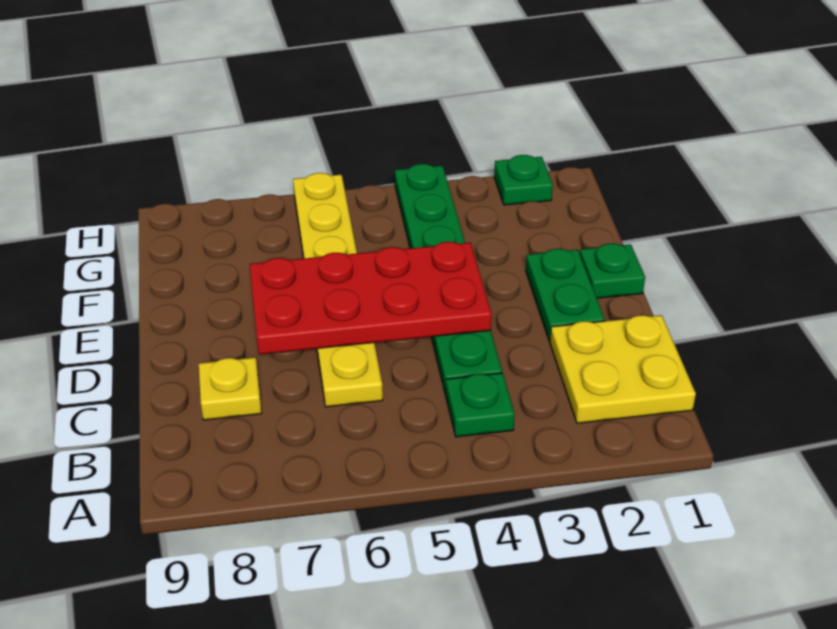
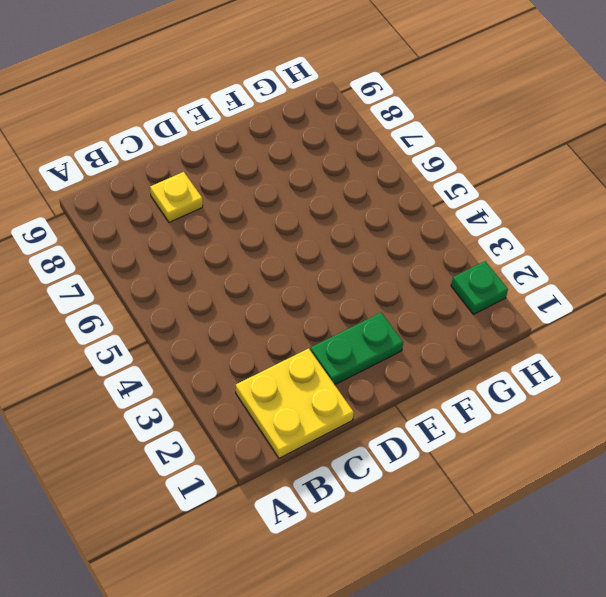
none -> green 1x1 plate [446,373,515,437]
none -> green 1x6 plate [395,164,502,394]

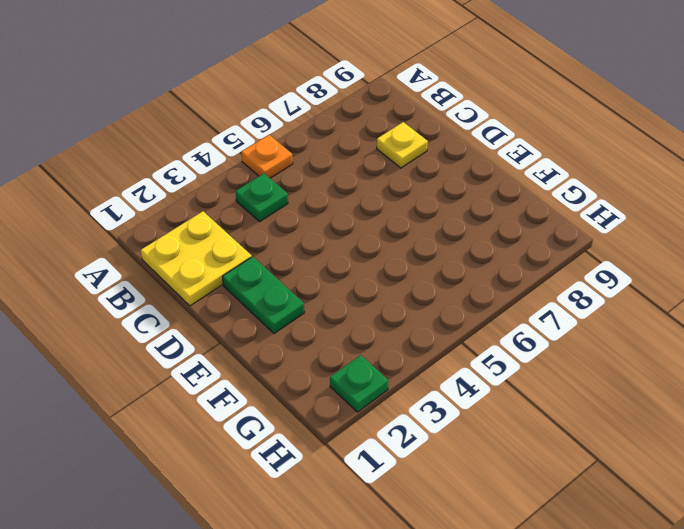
orange 1x1 plate [241,135,293,178] -> none
none -> green 1x6 plate [395,164,502,394]
none -> yellow 1x6 plate [293,173,383,407]

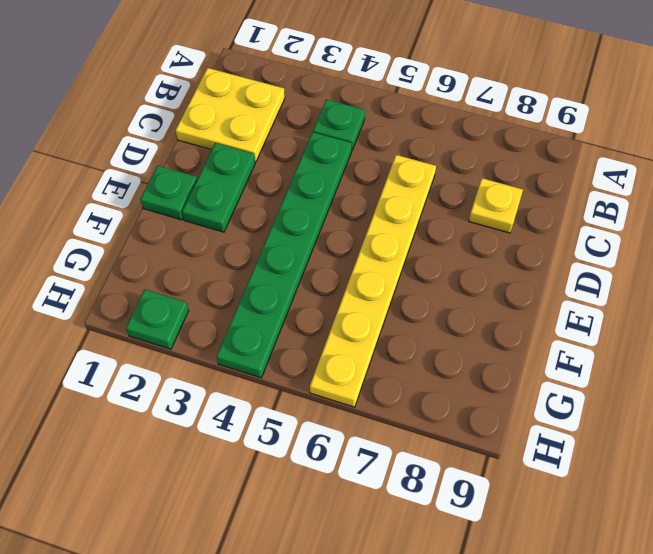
none -> red 2x4 plate [250,242,492,354]

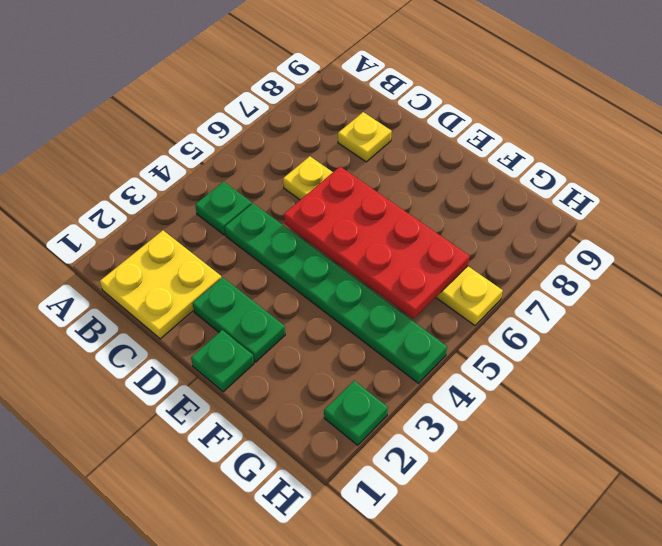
red 2x4 plate [284,167,470,319] -> red 2x4 plate turned to [250,242,492,354]

